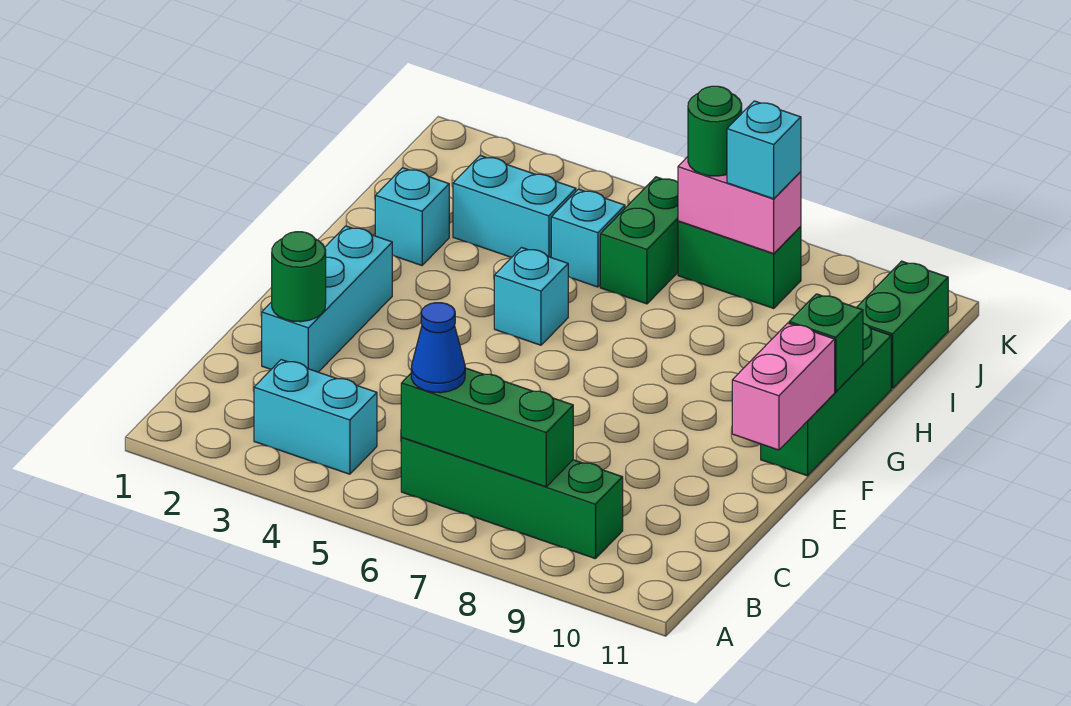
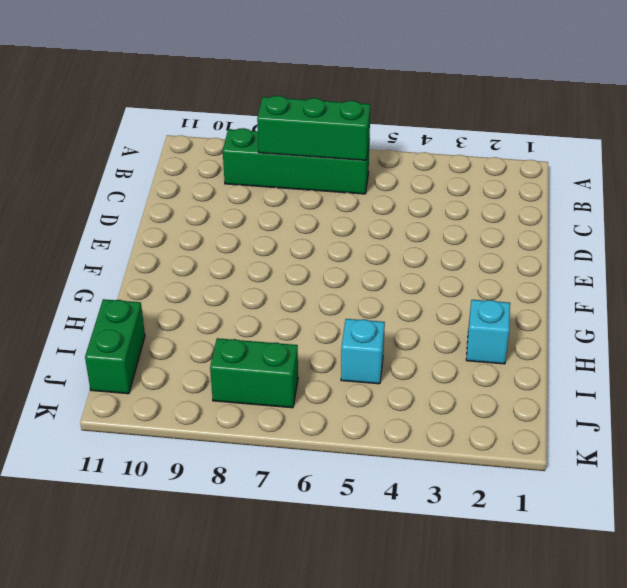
none -> cyan 1x2 brick [254,360,377,474]
none -> cyan 1x3 brick [262,226,392,372]
none -> green 1x3 brick [761,323,891,476]

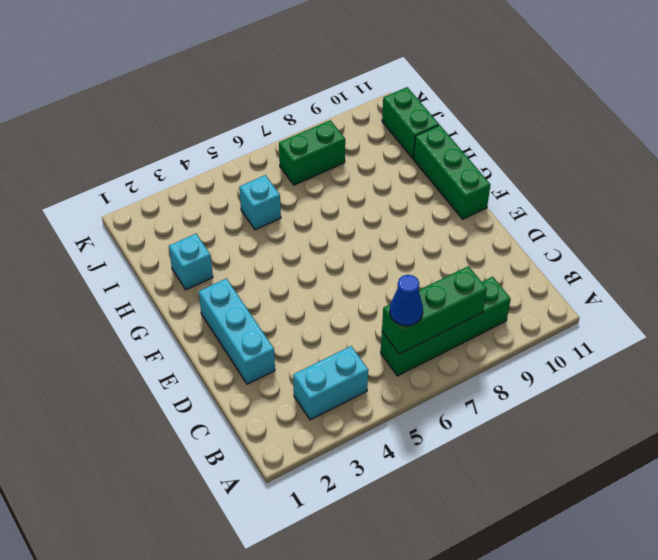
none -> cyan 1x1 brick [494,248,568,345]
none -> cyan 1x2 brick [453,155,576,257]
none -> green 1x2 brick [600,177,678,304]

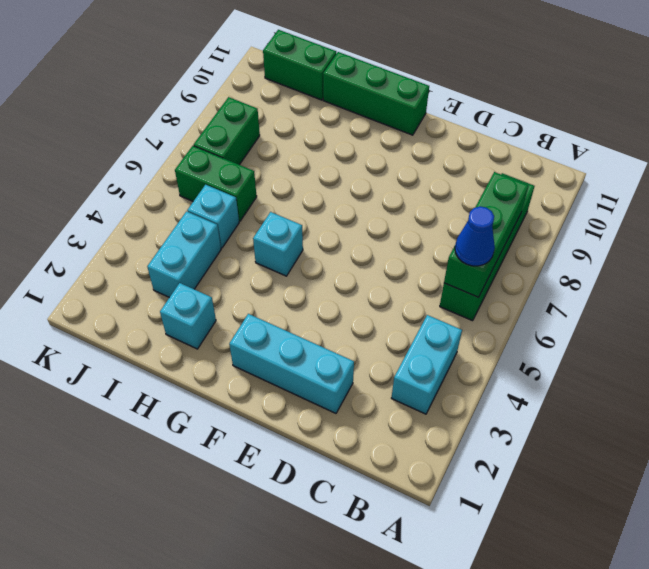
none -> green 1x1 round brick [272,232,326,322]
none -> pink 1x2 brick [732,323,835,450]
none -> green 1x1 brick [789,294,863,392]

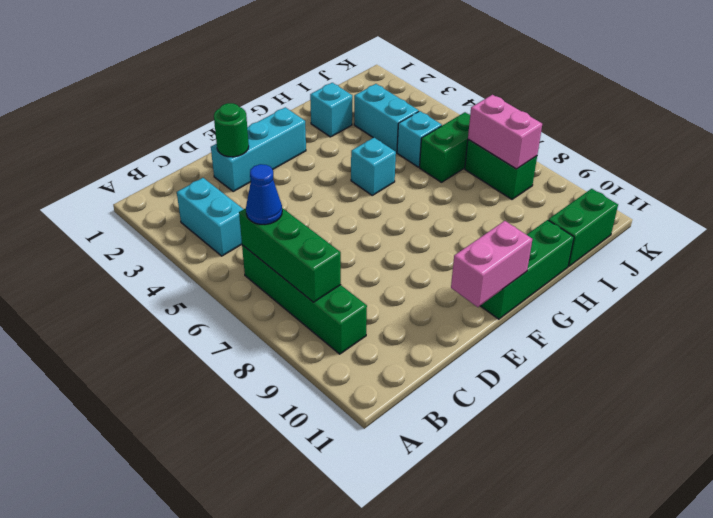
none -> green 1x1 brick [789,294,863,392]
none -> green 1x1 round brick [688,86,742,176]
none -> cyan 1x1 brick [727,101,801,199]

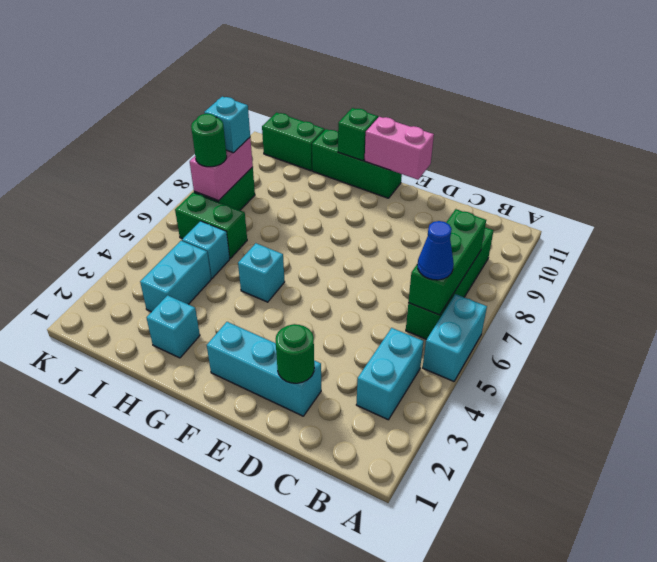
cyan 1x2 brick [423,294,487,381] -> none

